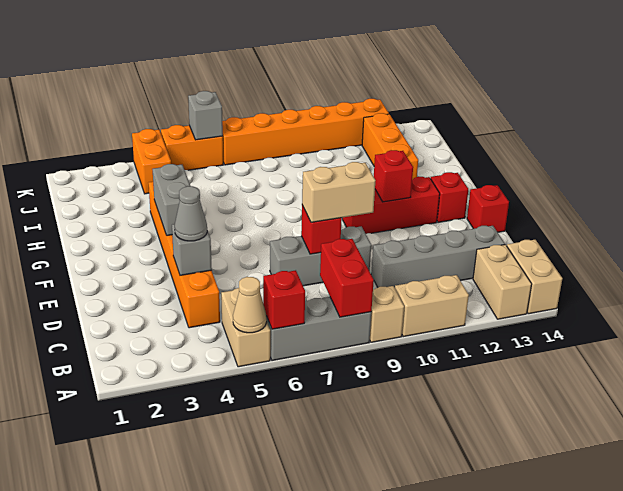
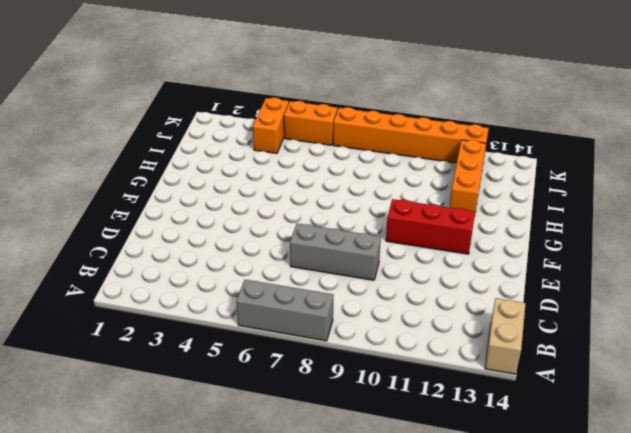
none -> tan 1x2 brick [221,288,270,367]
none -> tan 1x1 brick [370,286,404,342]
none -> tan 1x2 brick [395,275,469,337]

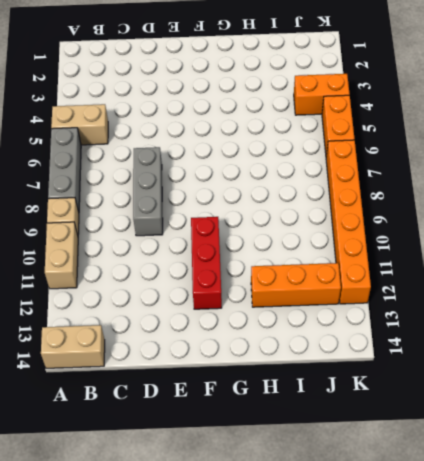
none -> tan 1x2 brick [473,245,532,319]
none -> orange 1x6 brick [149,182,220,328]
none -> grey 1x4 brick [371,226,505,288]

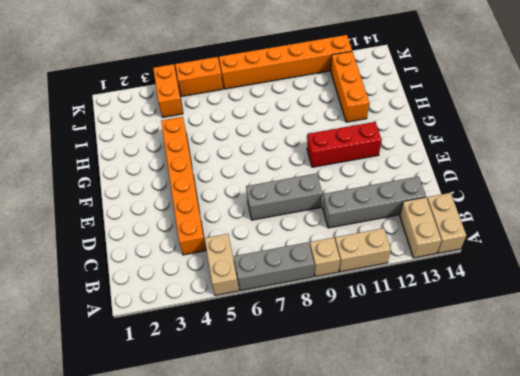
none -> red 1x1 brick [467,185,509,232]
none -> red 1x1 brick [430,172,468,222]
none -> tan 1x1 cone [233,277,267,333]

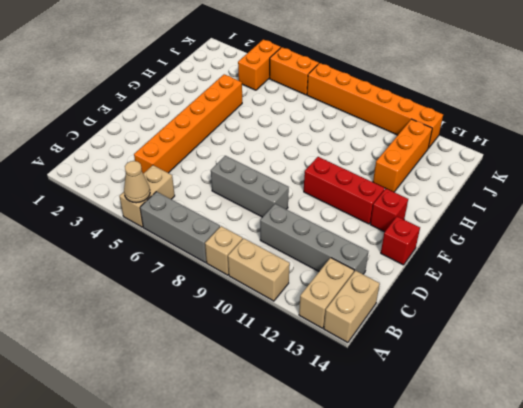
none -> red 1x1 brick [263,270,305,329]
none -> red 1x2 brick [320,239,374,317]
none -> grey 1x1 brick [172,224,212,275]

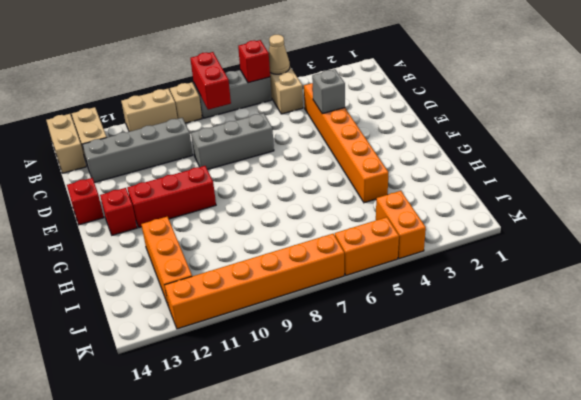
none -> red 1x1 brick [301,205,342,254]
none -> grey 1x2 brick [153,164,190,236]
none -> red 1x1 brick [374,150,413,202]

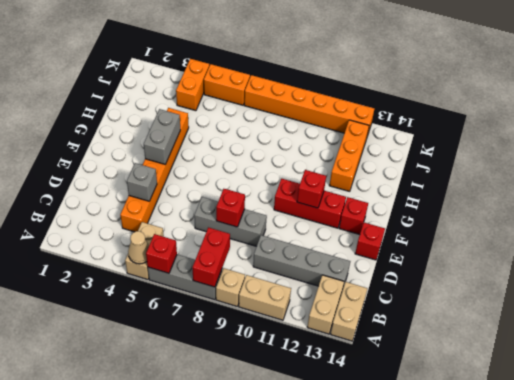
none -> grey 1x1 brick [188,91,223,140]
none -> grey 1x1 cone [175,186,207,241]
none -> tan 1x2 brick [302,162,376,222]

